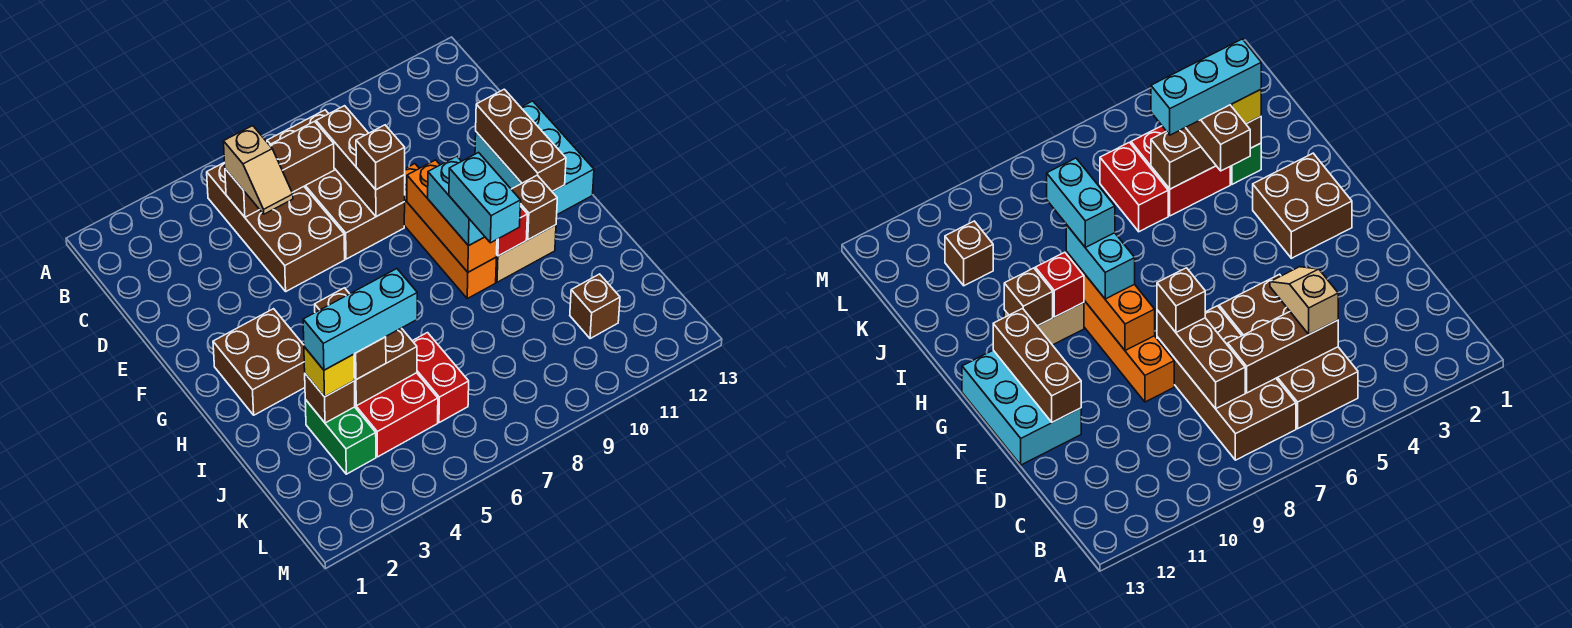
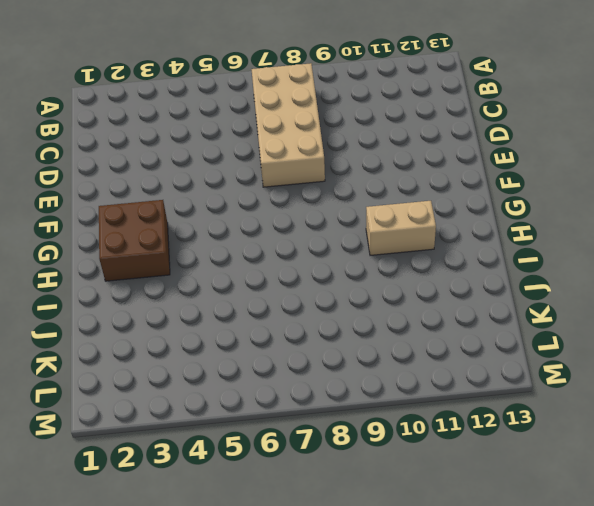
tan 2x4 brick [252,63,325,187] -> brown 2x4 brick [267,110,405,259]
none -> brown 2x4 brick [207,162,345,291]
none -> orange 1x4 brick [404,164,496,299]
none -> cyan 2x3 brick [475,101,594,215]

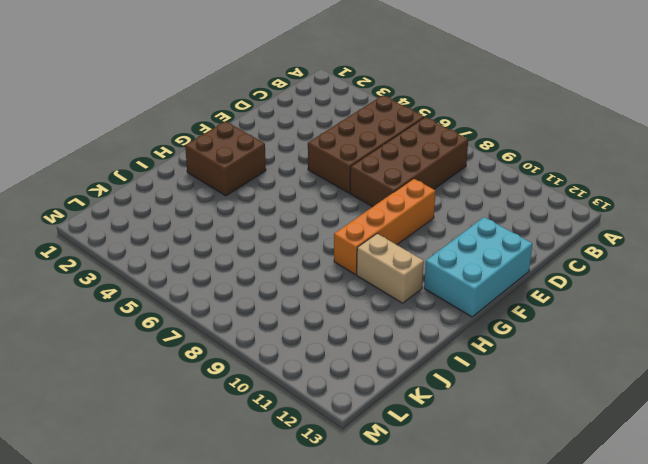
none -> green 1x2 brick [305,400,376,474]
none -> red 2x2 brick [355,373,438,457]
none -> red 1x2 brick [413,333,469,423]

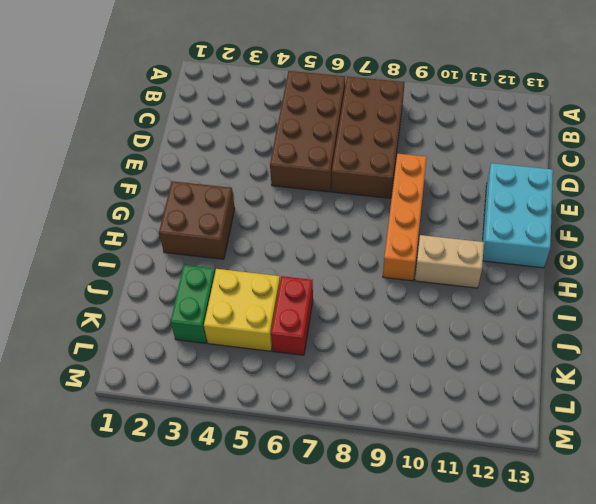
yellow 2x2 brick [204,269,280,351] -> red 2x2 brick [355,373,438,457]
none -> brown 1x1 brick [570,274,620,339]
none -> brown 1x3 brick [225,121,334,217]
none -> brown 1x3 brick [316,106,405,217]

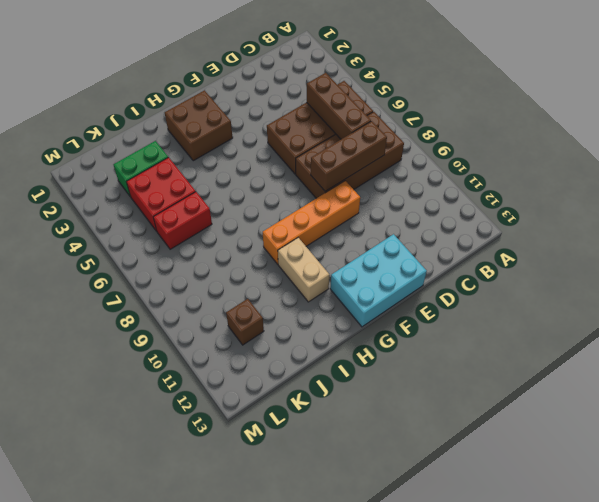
none -> brown 1x3 brick [476,89,566,191]
none -> orange 1x3 brick [407,160,497,272]
none -> red 1x1 brick [497,206,527,256]

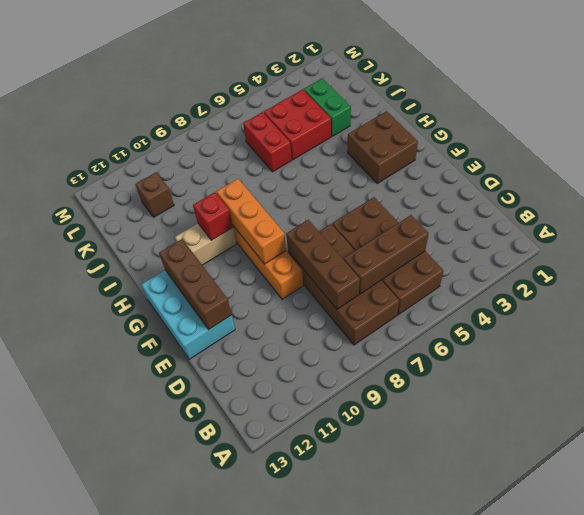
none -> brown 1x1 brick [511,175,557,240]
none -> brown 1x1 brick [305,374,355,423]
none -> brown 1x2 brick [355,328,417,406]

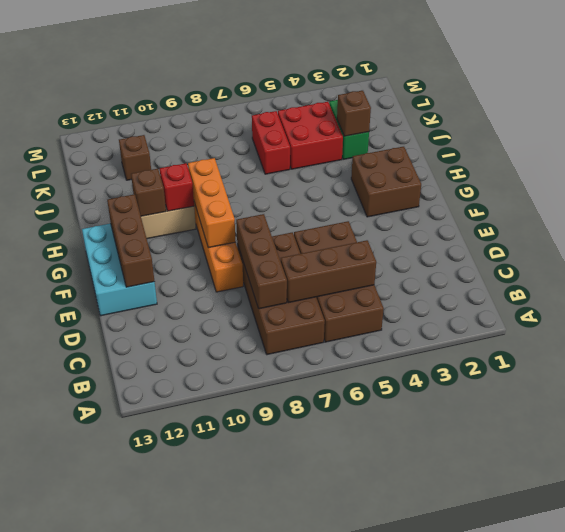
none -> brown 1x2 brick [355,328,417,406]
none -> tan 1x2 slope [224,126,293,214]
none -> brown 1x1 brick [356,125,405,190]

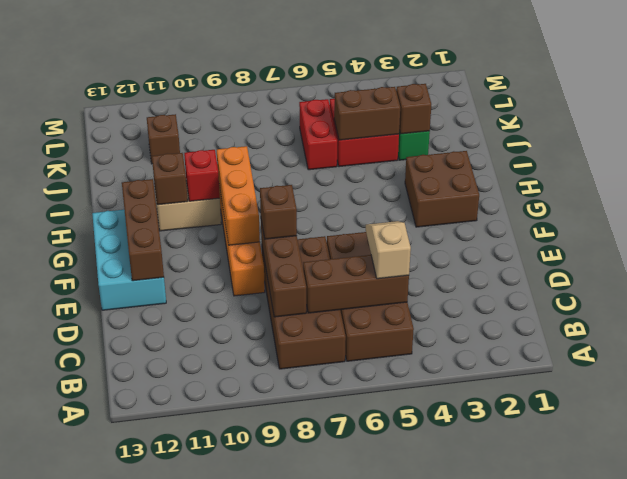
none -> cyan 1x2 brick [428,156,485,246]
none -> brown 1x2 brick [315,288,386,380]
none -> yellow 1x1 brick [304,347,355,397]

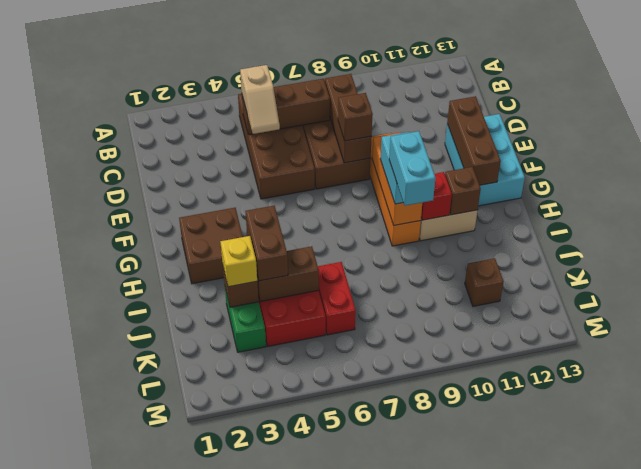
none -> cyan 1x3 brick [303,269,417,370]

